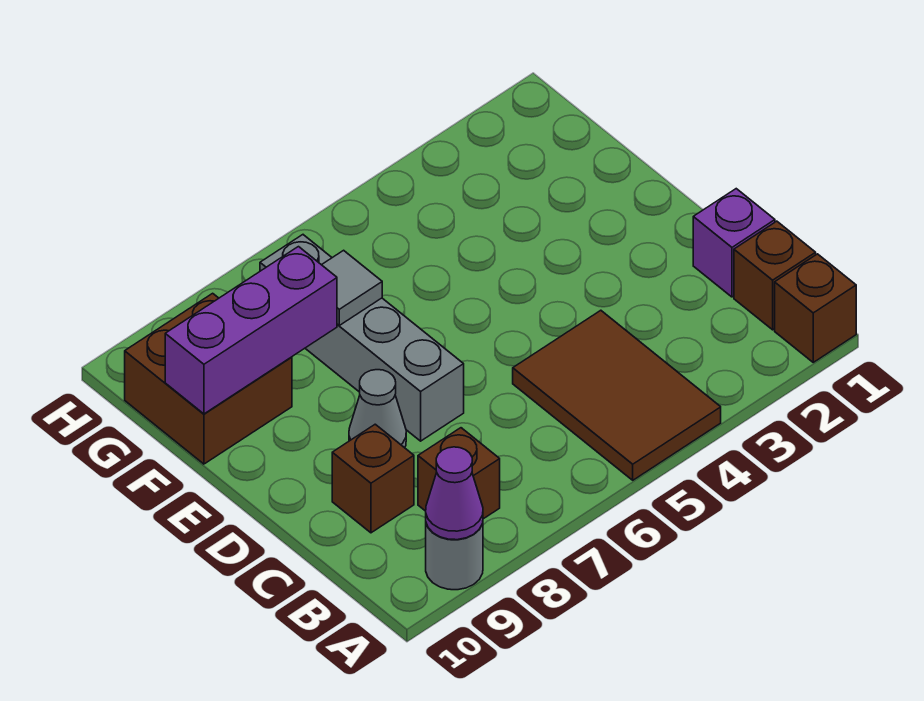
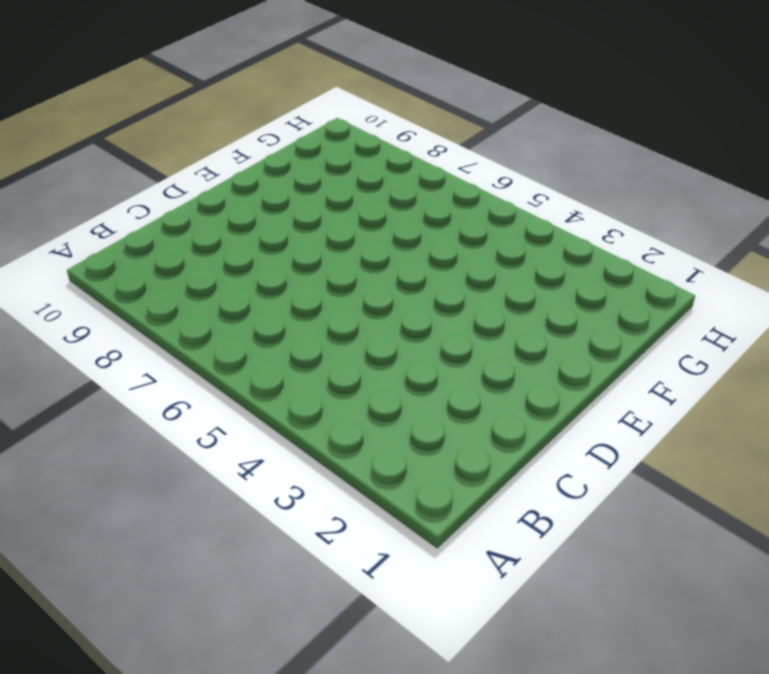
none -> brown 1x1 brick [775,254,856,362]
none -> brown 2x3 tile [513,310,721,480]
none -> grey 1x1 round brick [426,524,483,590]

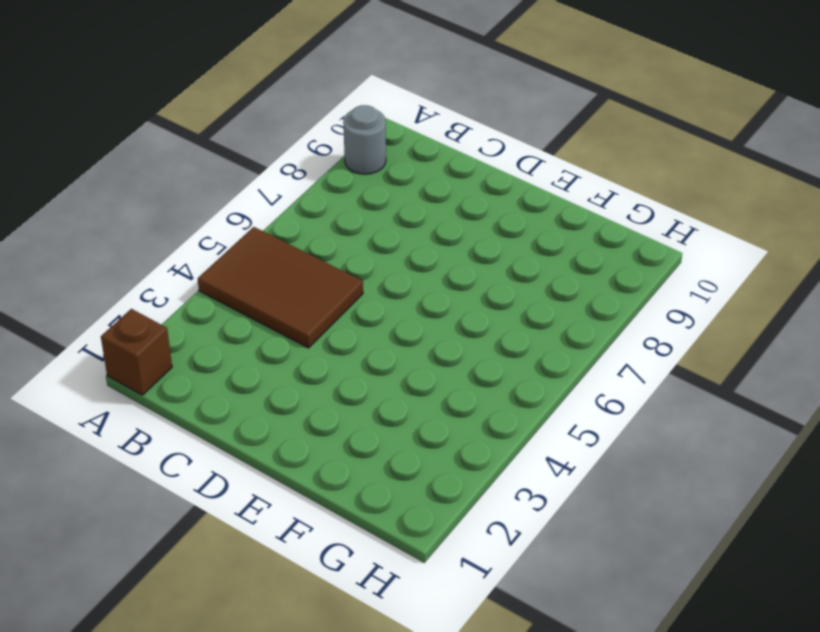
none -> brown 1x1 brick [734,221,816,330]
none -> brown 1x1 brick [418,428,500,519]
none -> purple 1x1 brick [693,189,775,297]

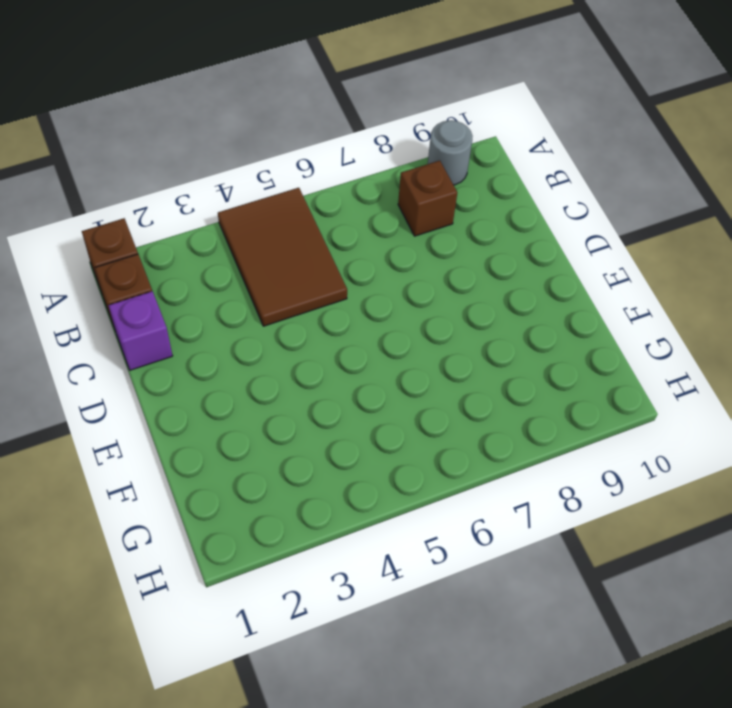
none -> brown 1x1 brick [332,424,414,533]
none -> grey 1x4 brick [260,235,464,441]
none -> grey 1x1 cone [349,370,406,448]

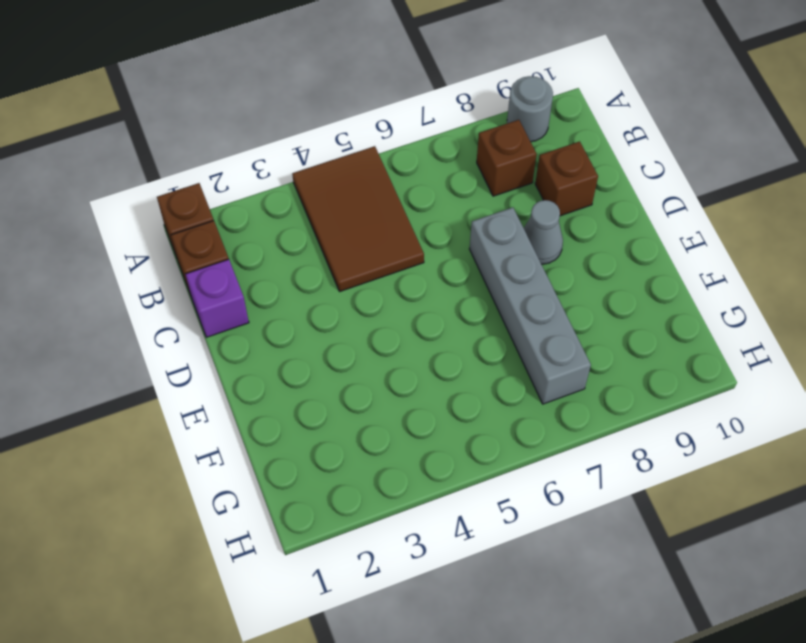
none -> brown 2x2 brick [125,293,292,464]
none -> purple 1x1 cone [426,447,483,540]
none -> grey 1x1 tile [322,250,382,325]

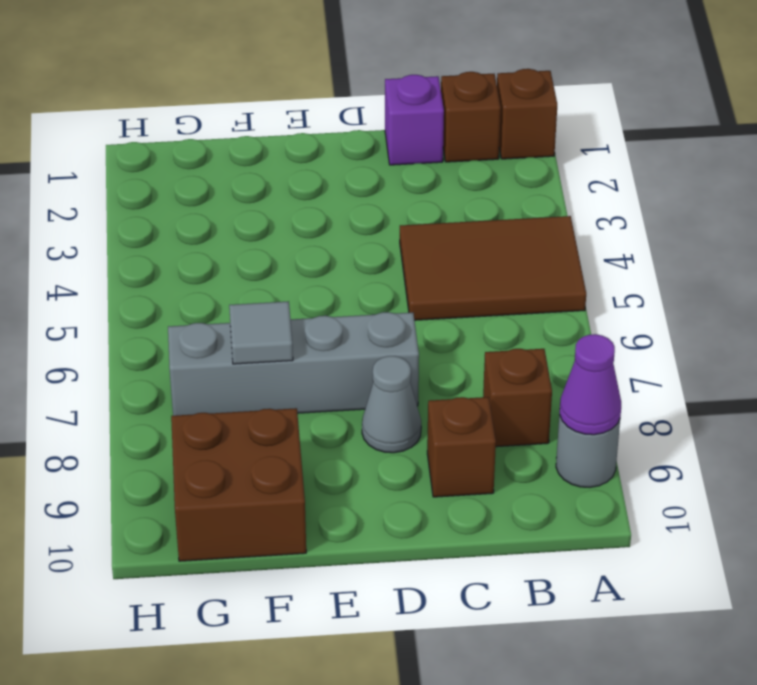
none -> purple 1x3 brick [165,247,337,414]

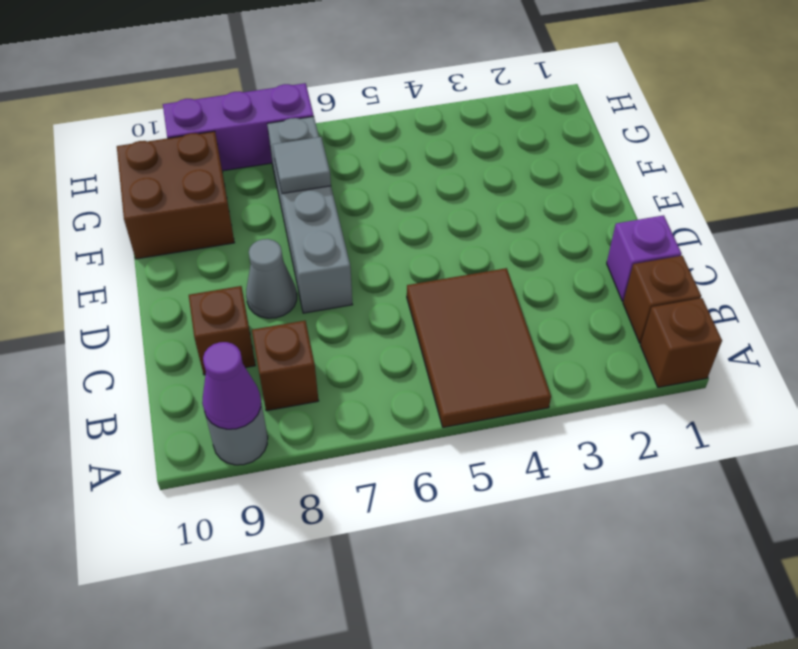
purple 1x3 brick [163,83,314,171] -> purple 1x3 brick moved to [165,247,337,414]

